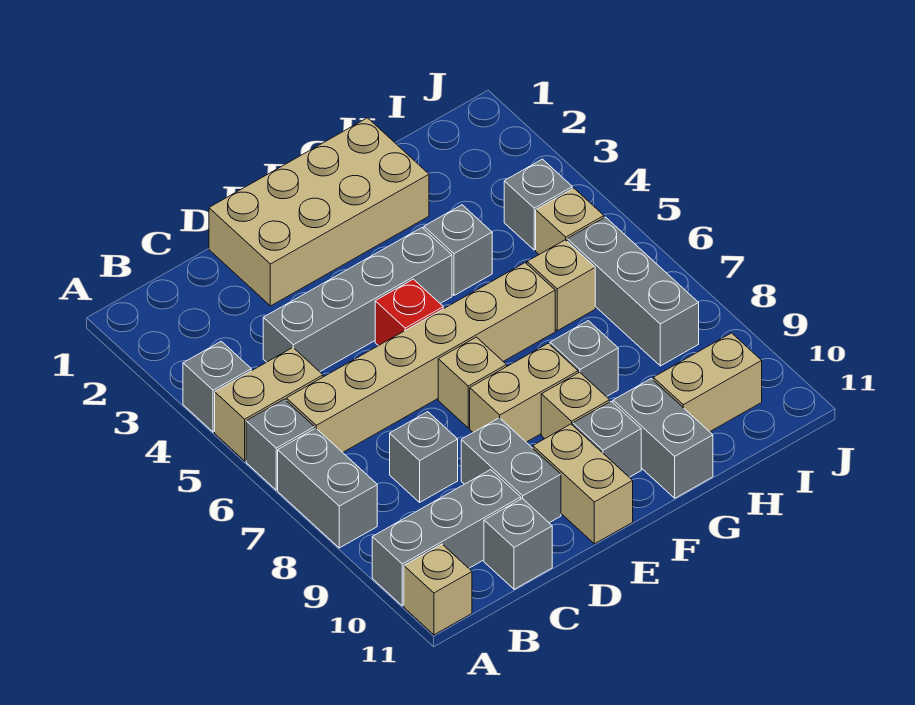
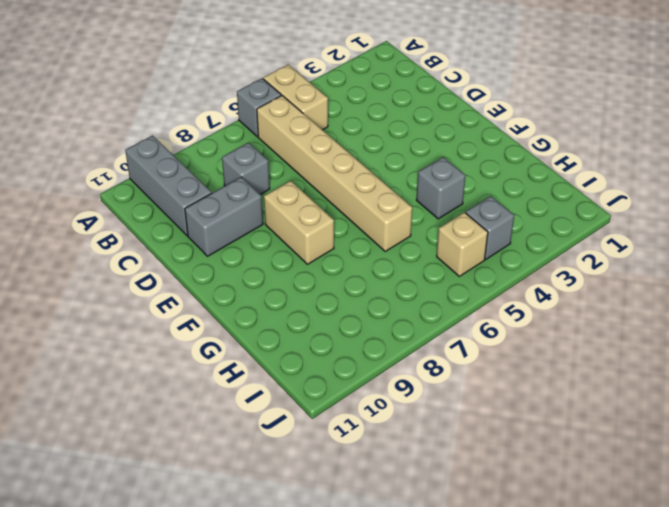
none -> grey 1x1 brick [183,341,251,432]
none -> grey 1x2 brick [278,428,377,548]
none -> tan 1x1 brick [404,544,472,635]

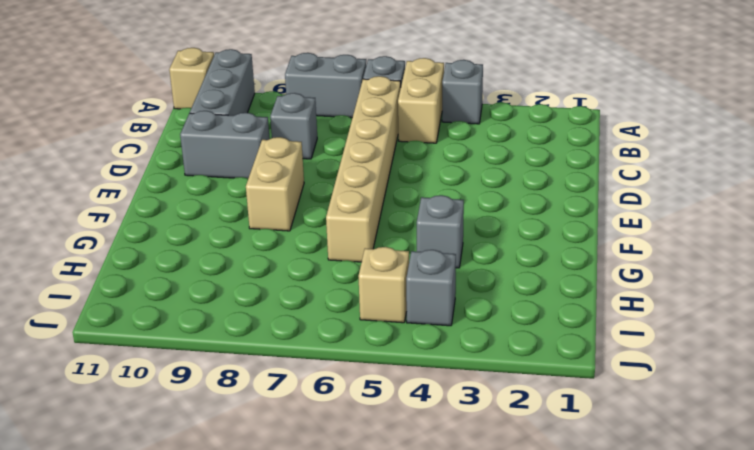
none -> grey 1x4 brick [263,228,452,372]
none -> grey 1x1 brick [484,498,552,589]
none -> tan 2x4 brick [209,118,429,306]

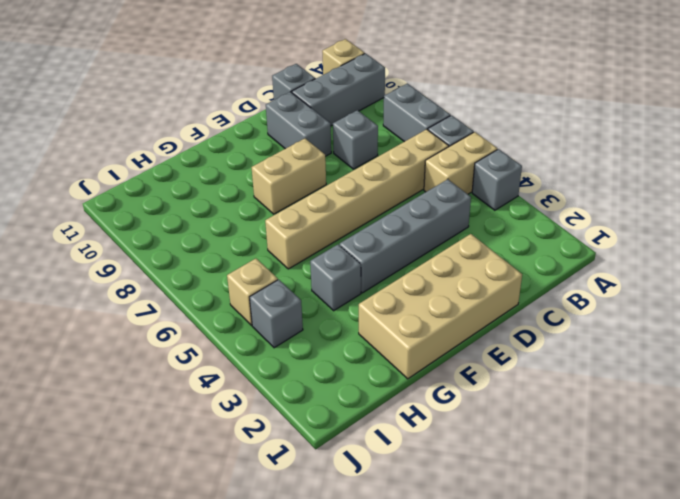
none -> red 1x1 brick [375,279,443,346]
none -> tan 1x1 brick [438,337,507,428]
none -> tan 1x2 brick [533,424,633,544]

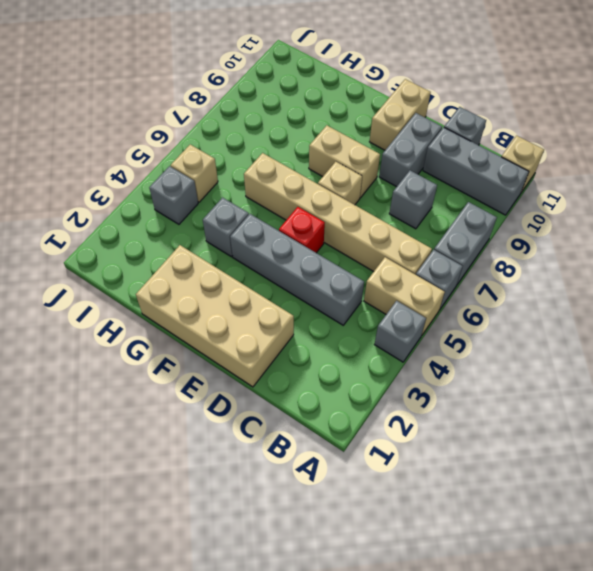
none -> tan 1x1 brick [541,372,610,439]
none -> grey 1x1 brick [573,401,641,477]
none -> grey 1x1 brick [550,321,618,397]

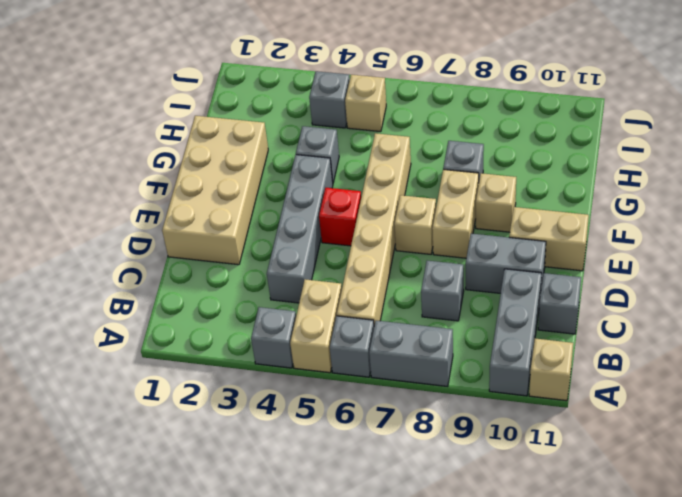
none -> grey 1x1 brick [573,401,641,477]
none -> grey 1x2 brick [613,379,713,498]
none -> tan 1x1 brick [527,240,595,331]

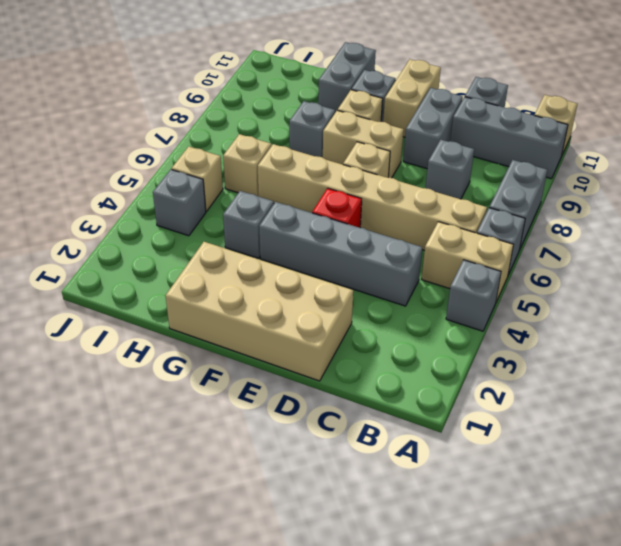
none -> tan 1x2 brick [653,333,762,432]
none -> grey 1x3 brick [567,217,699,366]

